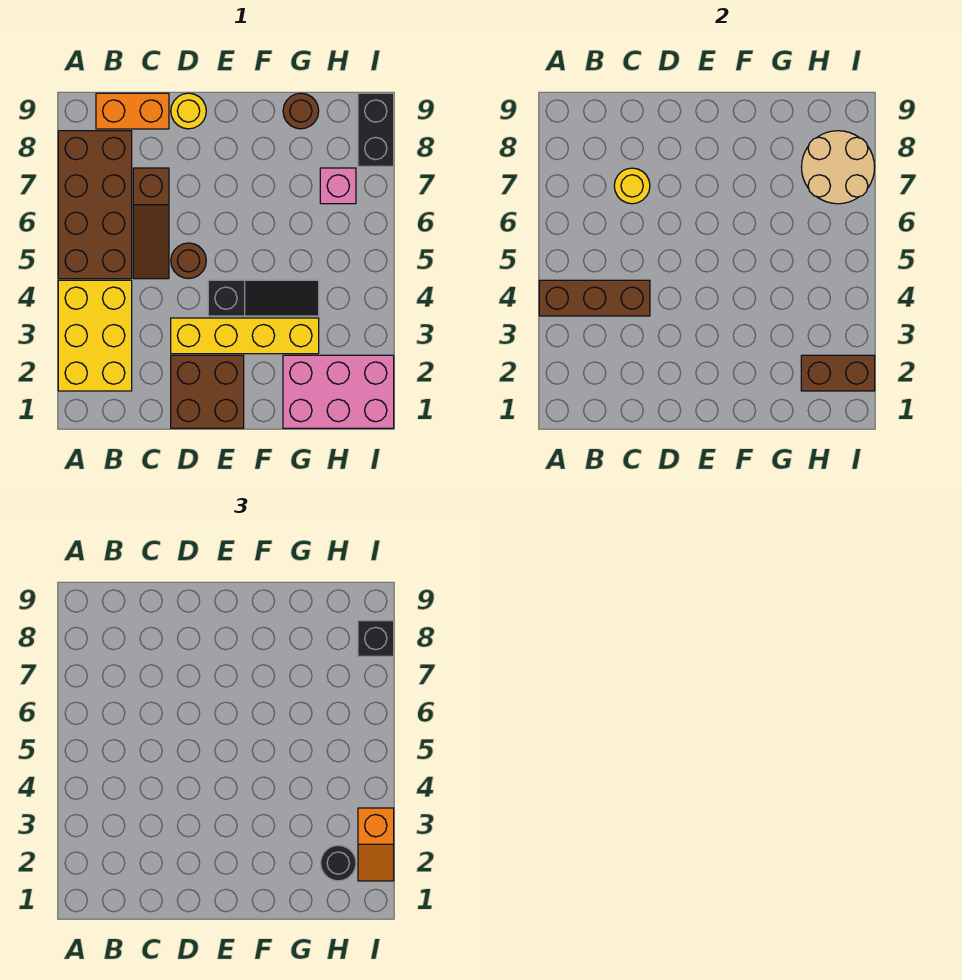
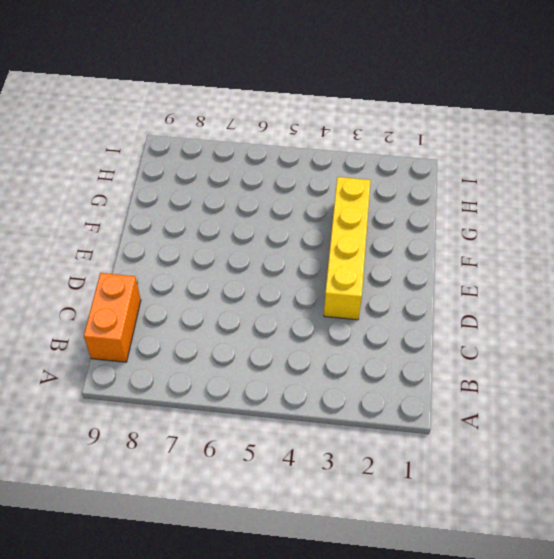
none -> yellow 2x3 brick [58,280,132,391]
none -> brown 2x4 brick [58,131,132,279]
none -> brown 1x3 slope [133,168,169,279]

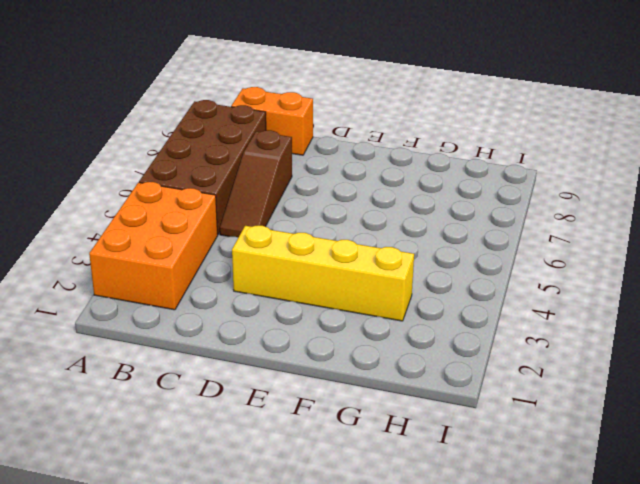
orange 2x3 brick [89,182,218,310] -> yellow 2x3 brick [58,280,132,391]
none -> brown 2x2 brick [171,355,244,428]
none -> brown 1x1 round brick [171,243,206,279]
none -> yellow 1x1 round brick [171,93,206,129]

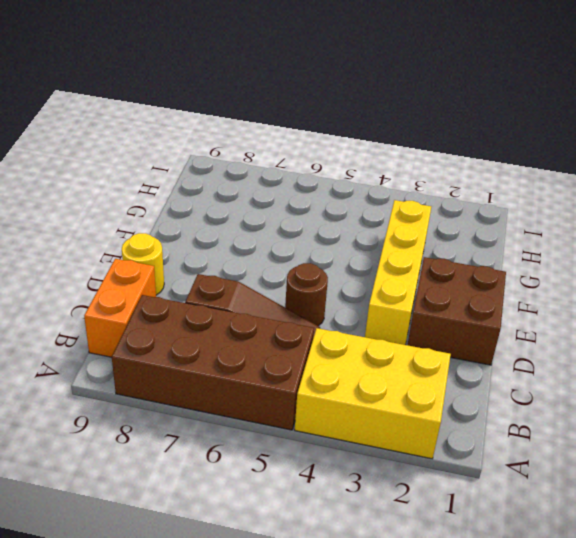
none -> black 1x3 slope [208,280,319,316]
none -> pink 2x3 brick [283,355,394,428]
none -> brown 1x1 round brick [283,93,319,129]

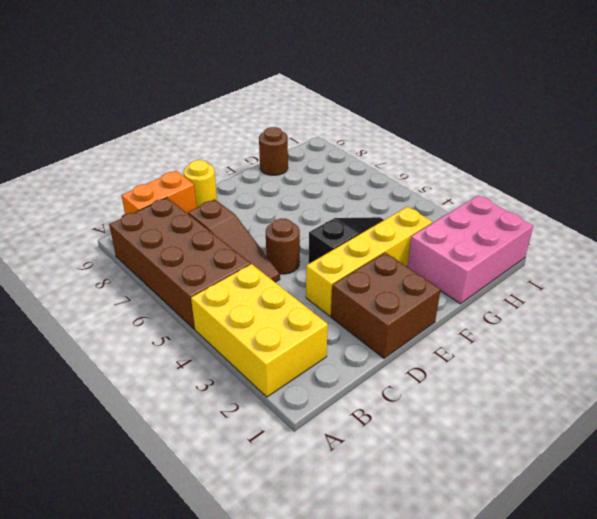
none -> pink 1x1 brick [320,168,356,204]
none -> black 1x2 brick [358,93,394,166]
none -> brown 1x3 brick [539,280,650,316]

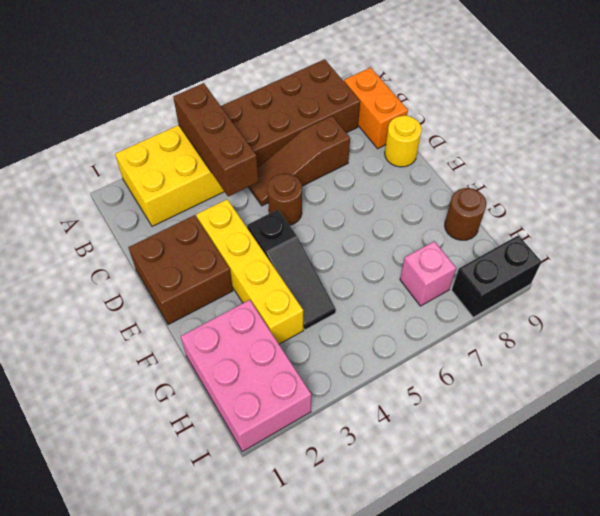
none -> yellow 1x1 round brick [614,168,650,204]
none -> brown 1x2 brick [801,355,875,391]
none -> tan 2x2 round brick [802,131,875,204]

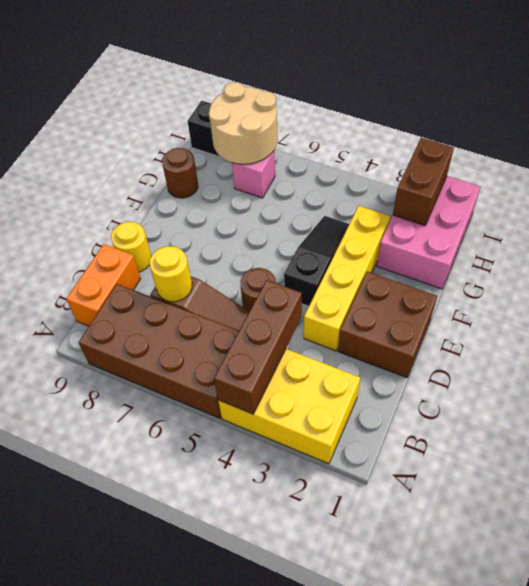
none -> black 1x1 round brick [321,845,356,881]
none -> orange 1x2 slope [358,808,394,881]
none -> black 1x1 brick [358,621,394,656]

